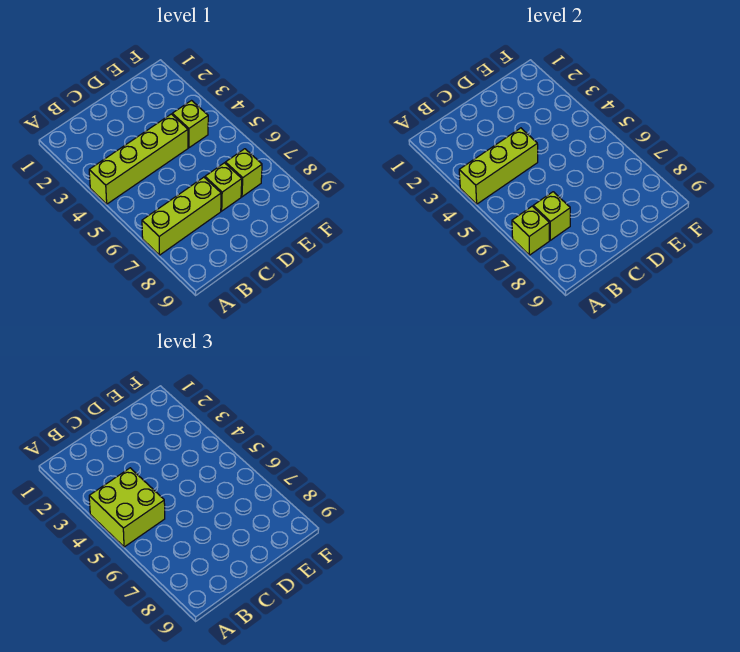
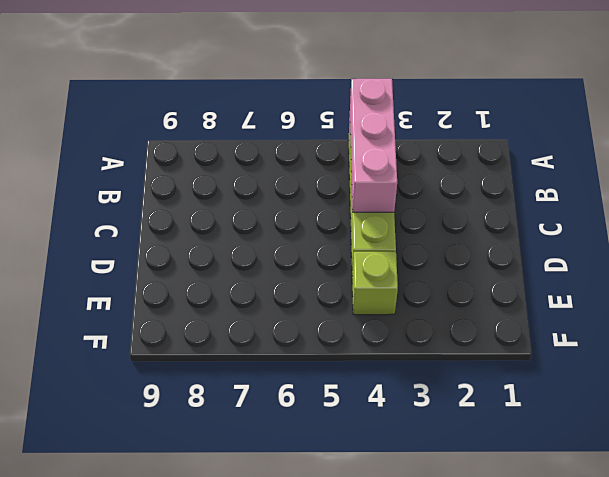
pink 1x3 brick [350,79,397,212] -> lime 1x3 brick [459,128,538,204]
none -> lime 1x3 brick [142,177,221,255]
none -> lime 1x1 brick [205,163,242,211]

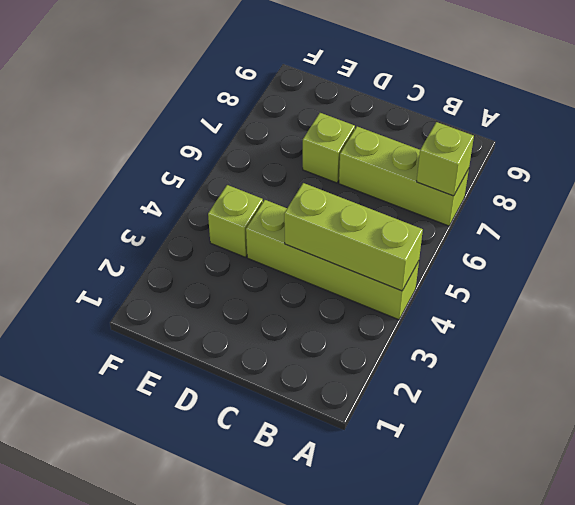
none -> lime 1x1 brick [225,149,262,197]
none -> lime 1x1 brick [533,192,570,240]

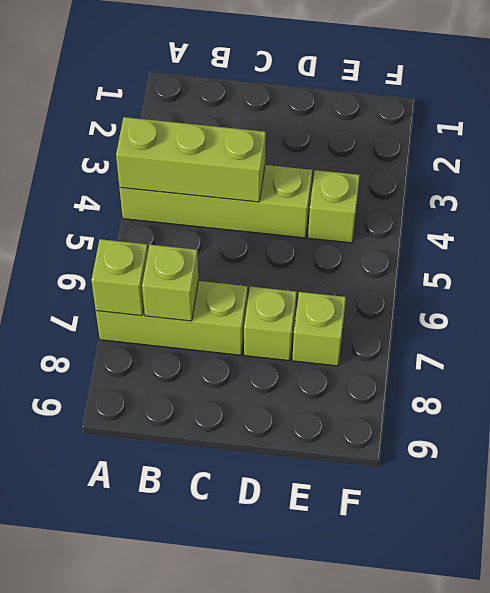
none -> lime 2x2 brick [89,468,165,547]

